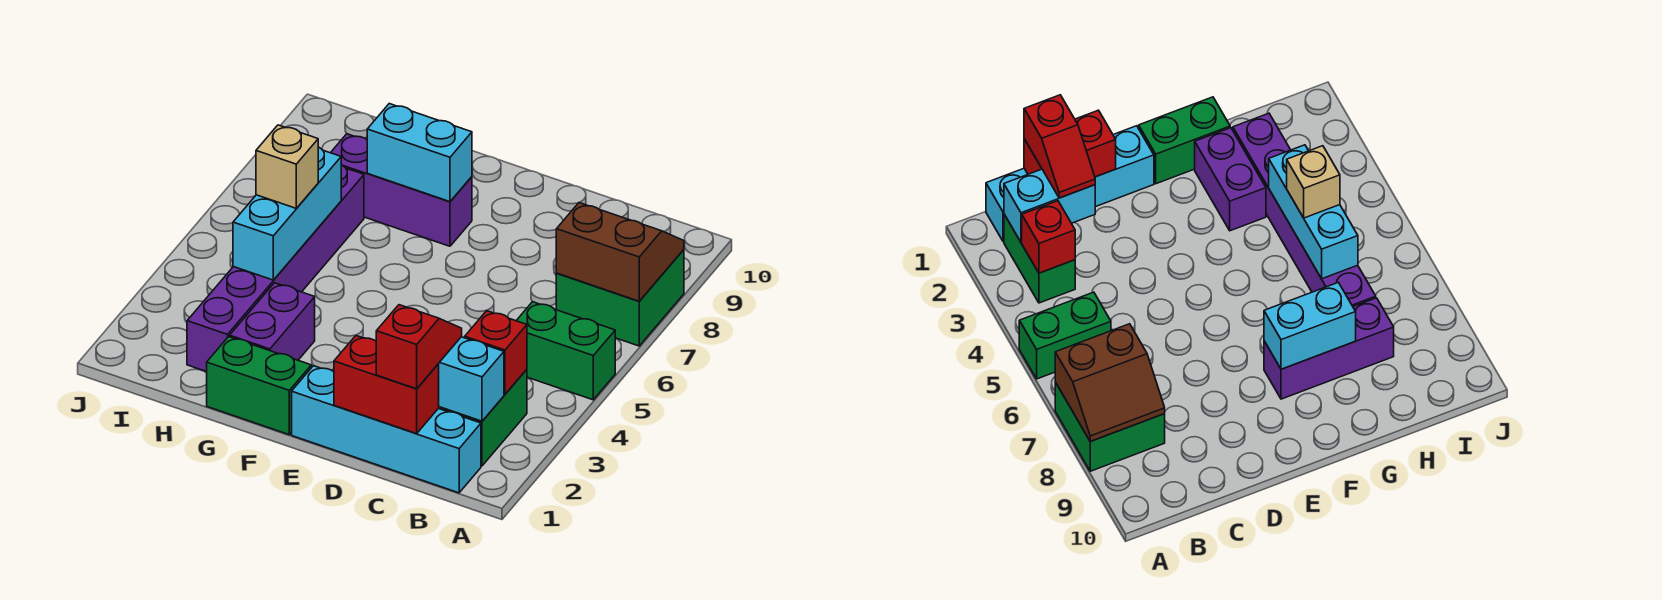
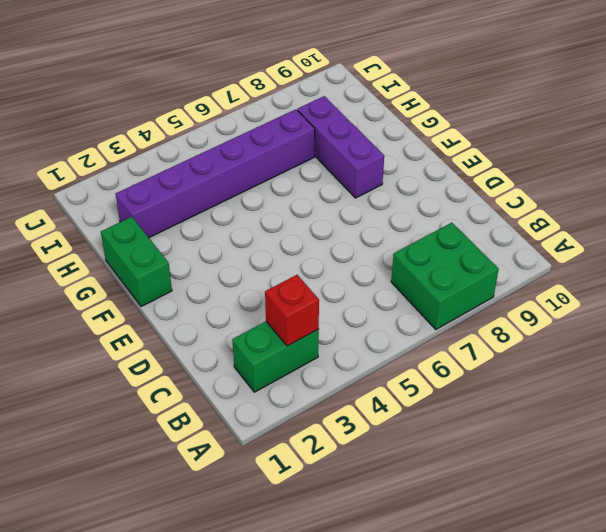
none -> green 1x2 brick [516,302,615,400]
none -> cyan 1x4 brick [292,366,481,493]
none -> purple 1x2 brick [230,283,315,360]

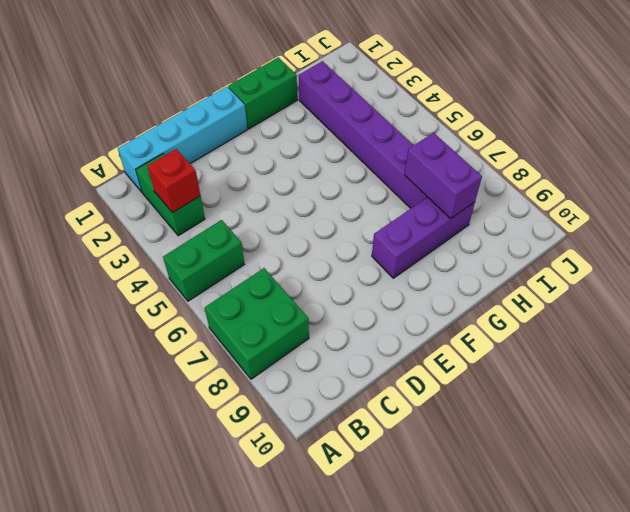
purple 1x2 brick [404,133,482,219] -> purple 1x2 brick moved to [230,283,315,360]
none -> brown 2x2 slope [556,203,684,301]
none -> cyan 1x2 brick [438,337,504,421]
none -> red 1x2 brick [334,336,439,434]

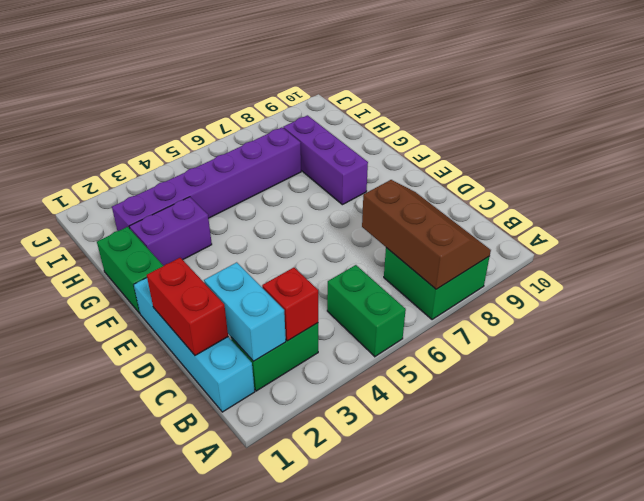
brown 2x3 slope [362,180,491,289] -> brown 2x2 slope [556,203,684,301]
none -> cyan 1x2 brick [367,104,472,202]
none -> cyan 1x3 brick [233,147,341,280]
none -> red 1x2 slope [376,305,462,389]

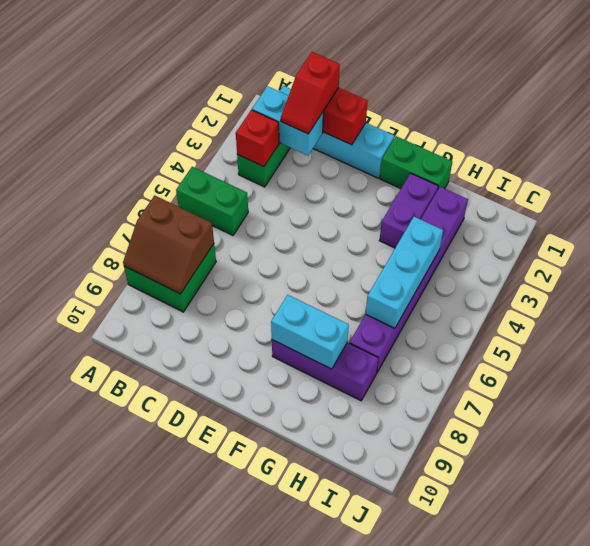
none -> tan 1x1 brick [256,125,318,208]

